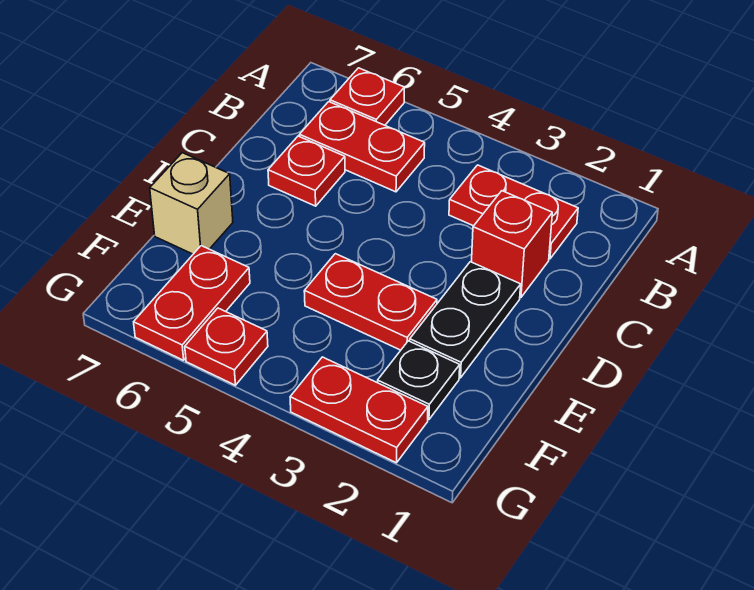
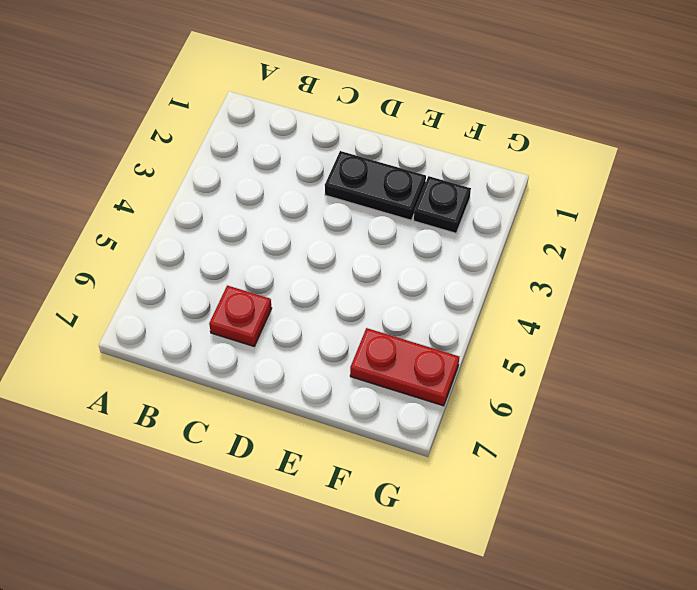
none -> red 1x1 plate [330,68,404,125]
none -> red 1x2 plate [449,165,578,259]
none -> red 1x2 plate [299,102,425,192]

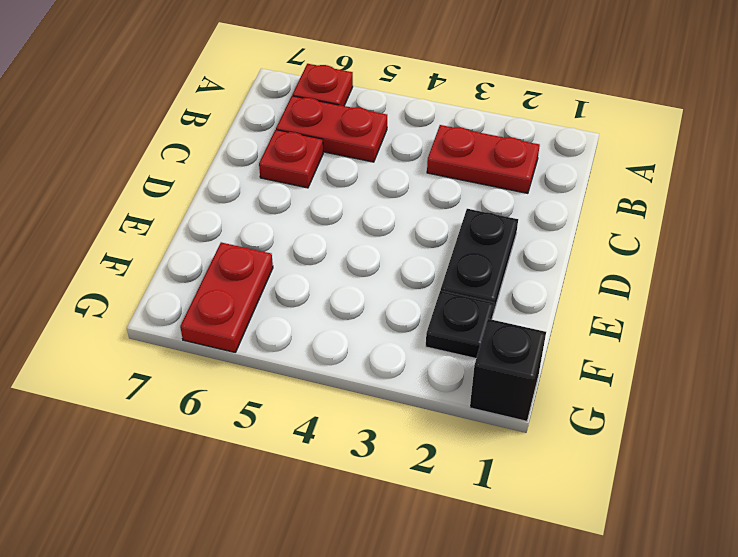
black 1x1 brick [470,319,546,421] -> none
none -> red 1x1 brick [472,191,552,297]
none -> red 1x2 plate [304,254,437,350]
none -> tan 1x1 brick [150,153,233,254]

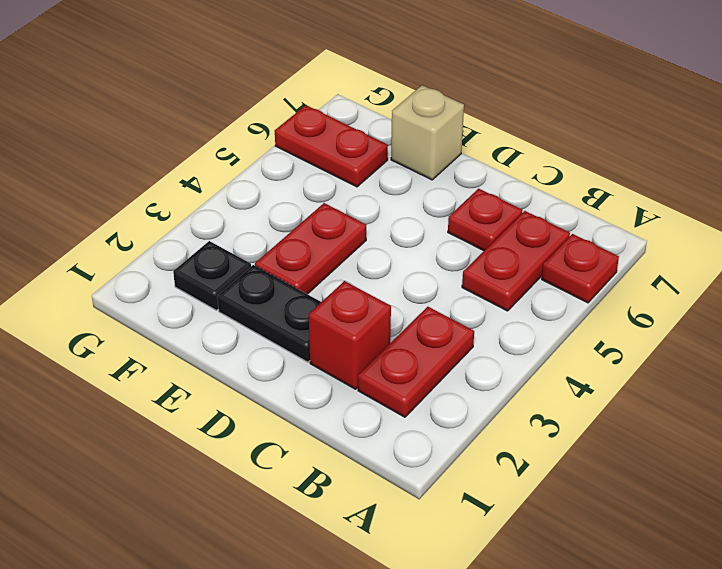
none -> red 1x2 plate [290,357,428,463]
none -> red 1x1 plate [185,308,268,385]

